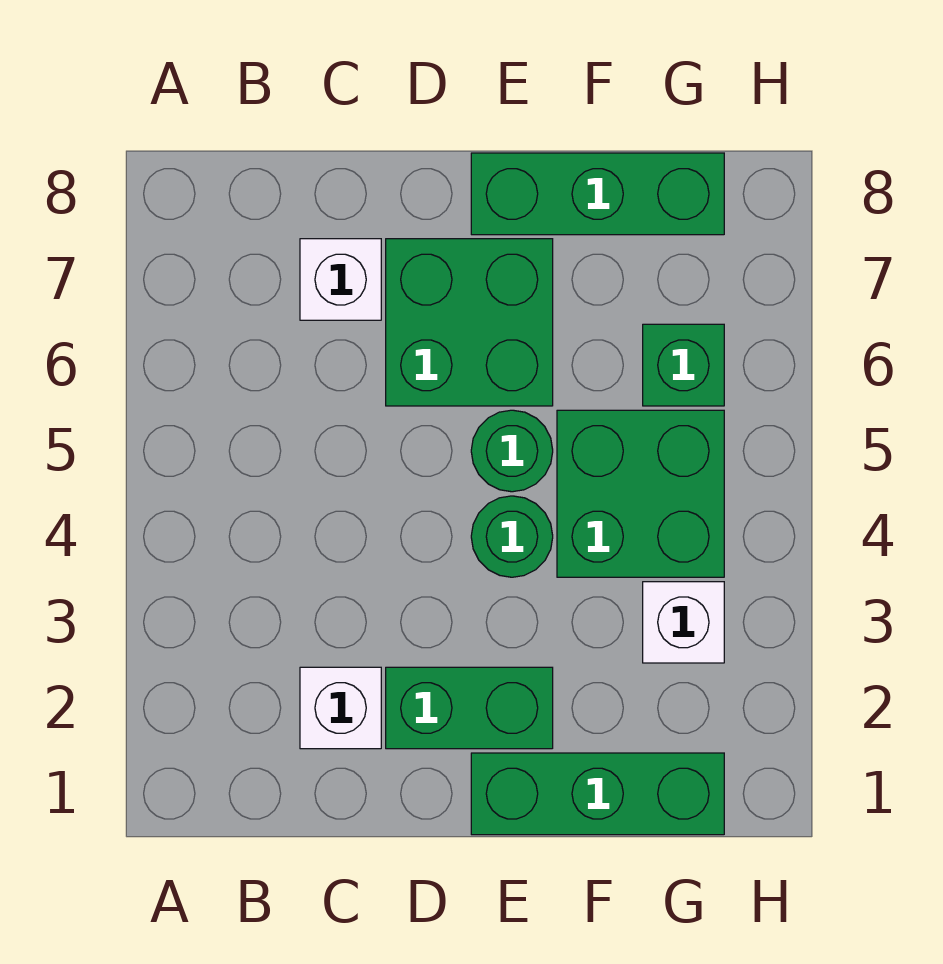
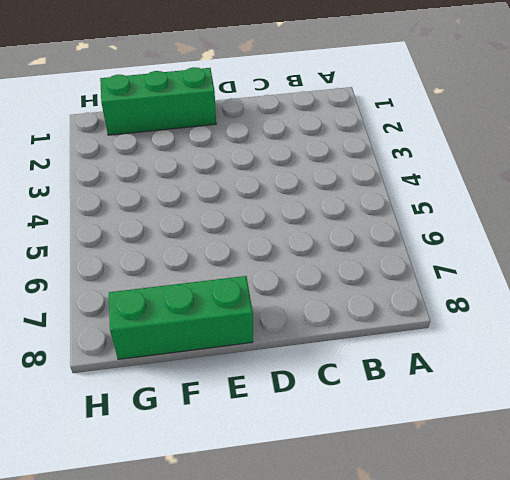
none -> white 1x1 brick [300,667,381,749]
none -> white 1x1 brick [300,239,381,320]

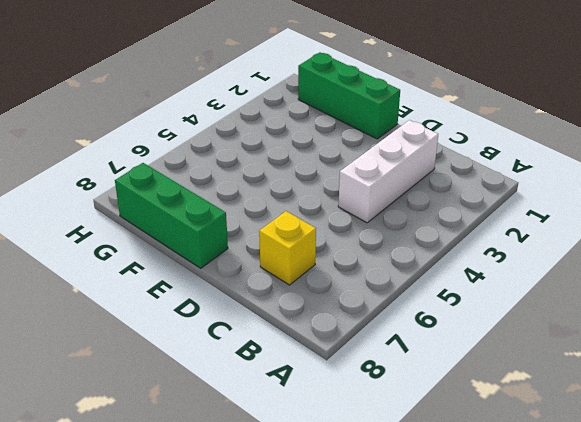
white 1x3 brick [338,120,438,223] -> white 1x1 brick [300,667,381,749]
yellow 1x1 brick [259,211,316,285] -> white 1x1 brick [300,239,381,320]
none -> green 1x2 brick [386,667,553,749]
none -> green 2x2 brick [386,239,553,406]

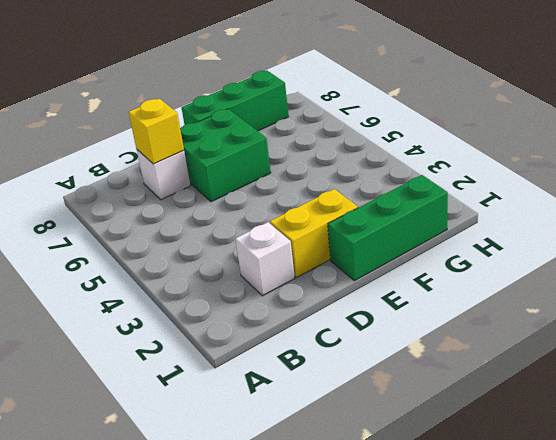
yellow 1x1 brick [129,99,184,164] -> none
yellow 1x2 brick [270,189,358,278] -> green 1x2 brick [386,667,553,749]
none -> green 1x1 round brick [471,496,553,577]
none -> green 1x1 round brick [471,410,553,492]

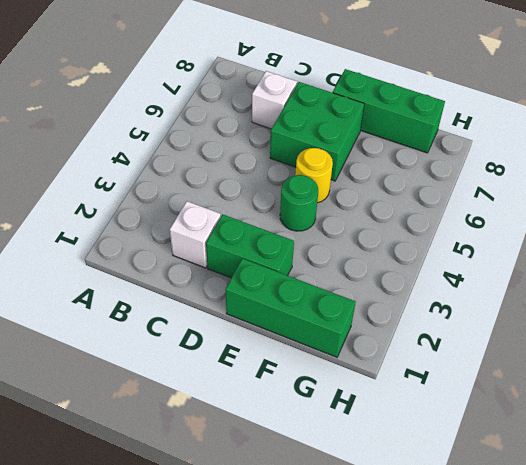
yellow 1x1 round brick [295,148,333,203] -> green 1x1 round brick [471,410,553,492]
none -> green 2x2 brick [557,410,724,577]
none -> white 1x1 brick [643,582,724,663]

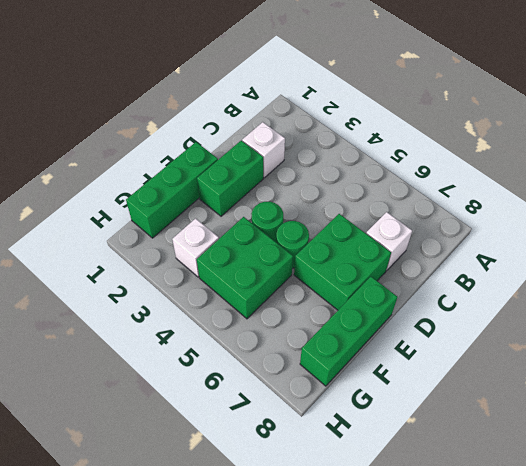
none -> green 1x1 brick [643,324,724,406]

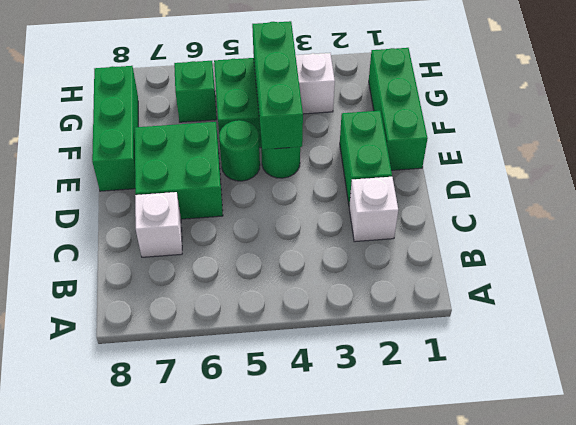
green 1x3 brick [252,21,303,149] -> none

